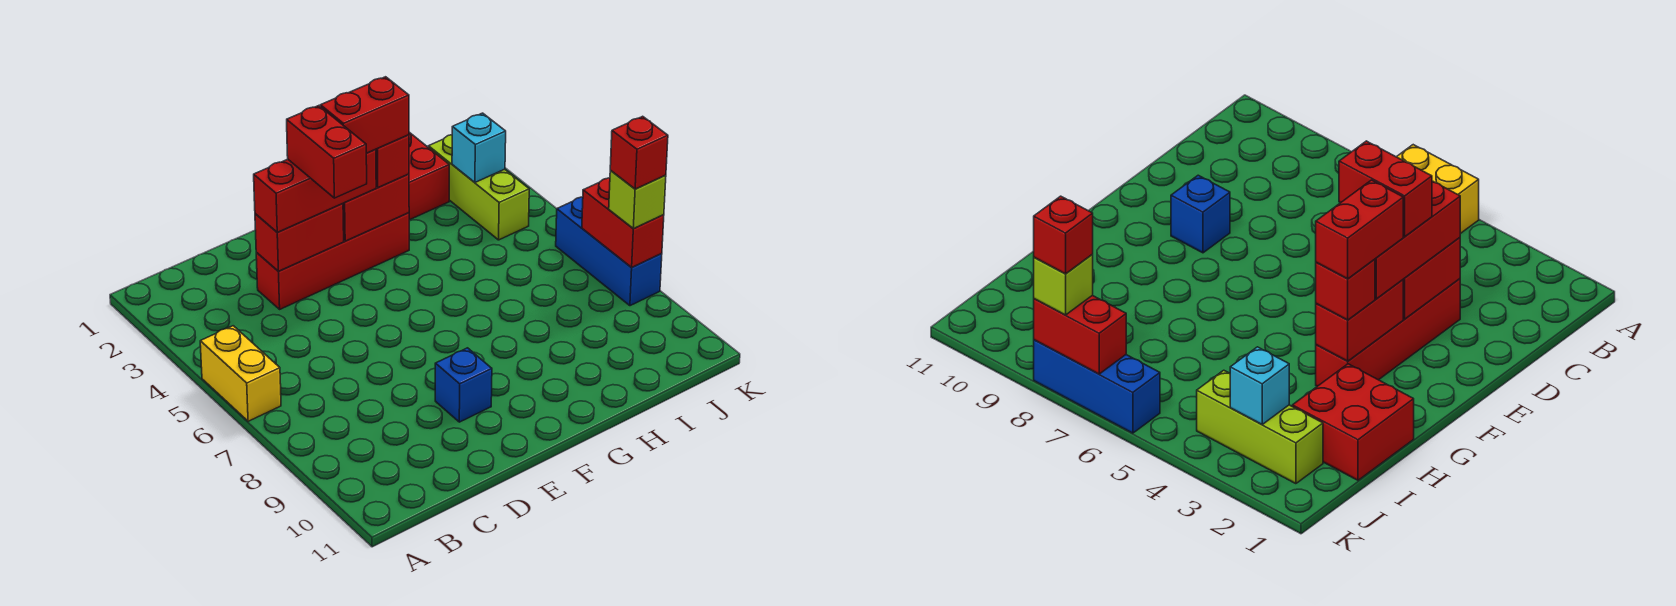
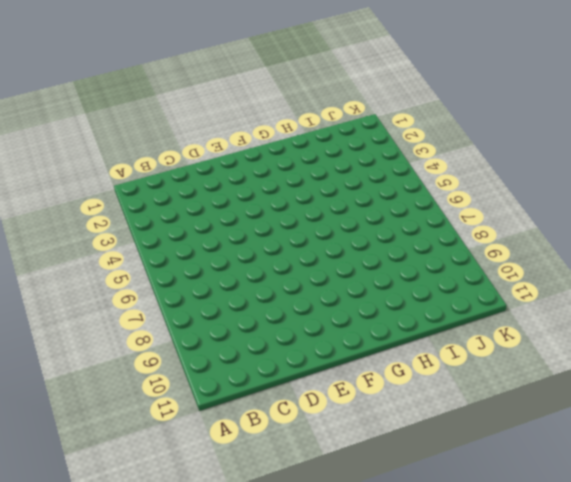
none -> yellow 1x2 brick [200,326,281,421]
none -> red 1x4 brick [256,213,409,309]
none -> blue 1x1 brick [435,348,492,422]

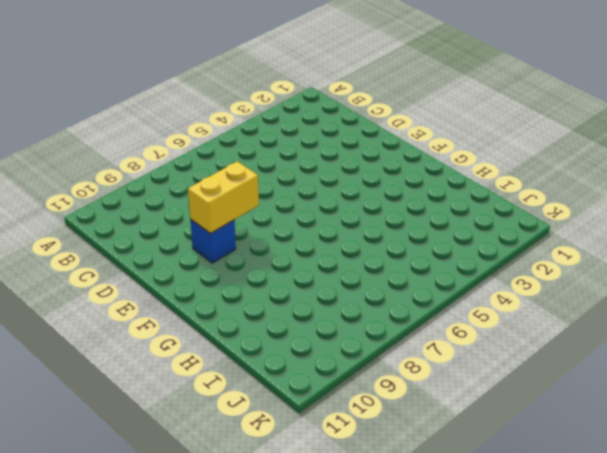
yellow 1x2 brick [188,161,259,234] -> yellow 1x2 brick moved to [200,326,281,421]
none -> red 1x4 brick [256,213,409,309]
none -> red 2x2 brick [409,132,449,220]
none -> lime 1x3 brick [428,135,529,240]

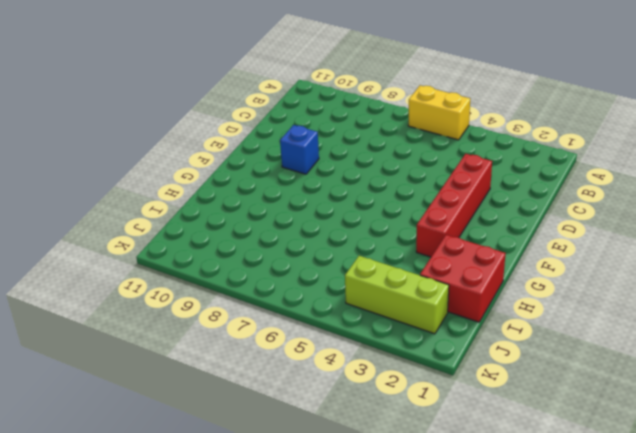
none -> blue 1x3 brick [556,197,662,306]
none -> red 1x2 brick [255,204,344,271]
none -> red 1x2 brick [343,174,409,241]

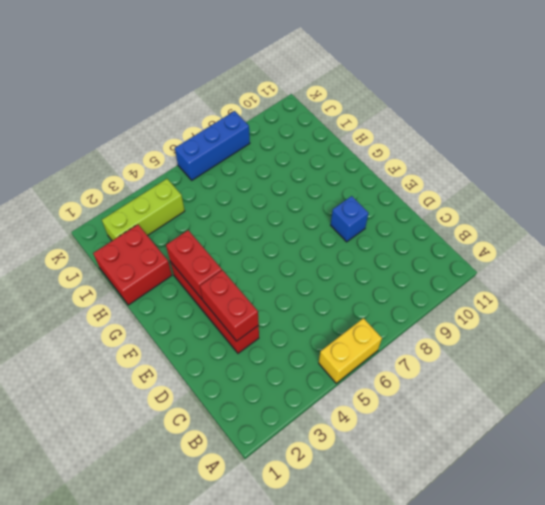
none -> cyan 1x1 brick [452,113,506,182]
none -> red 1x2 brick [582,178,664,268]
none -> red 1x3 brick [254,149,376,232]

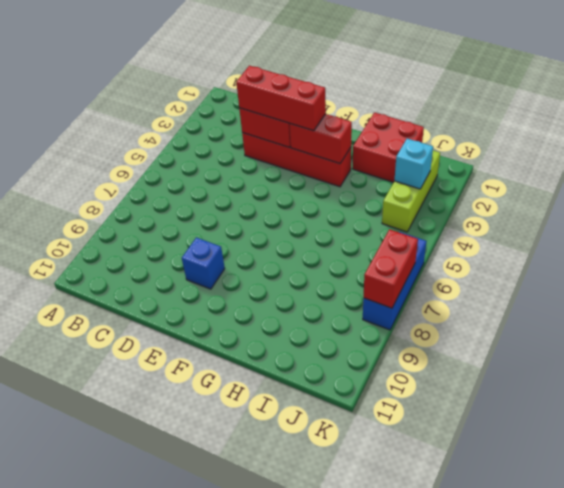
none -> yellow 1x2 brick [200,326,281,421]
none -> red 1x1 brick [376,135,409,187]
none -> lime 1x1 brick [609,170,666,229]

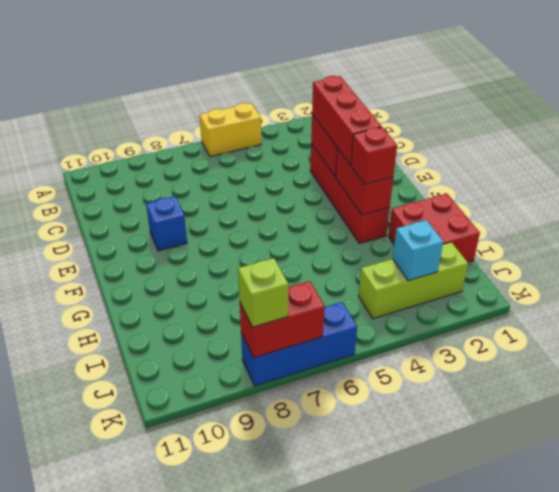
none -> red 1x2 brick [287,106,367,198]
none -> red 1x2 brick [320,77,409,153]
none -> red 1x1 brick [610,116,668,189]

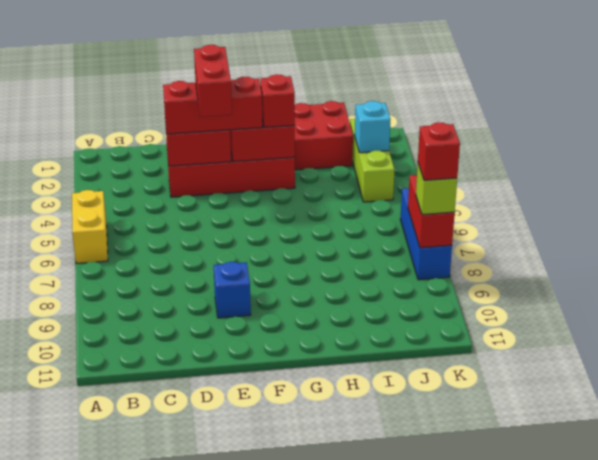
none -> red 1x2 brick [320,77,409,153]

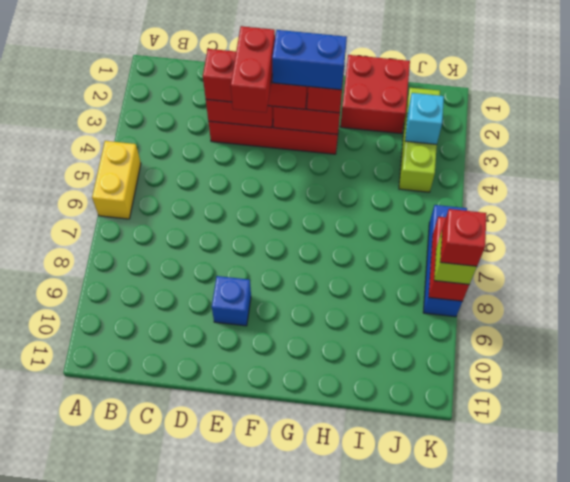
blue 1x2 brick [272,30,347,90] -> red 1x2 brick [320,77,409,153]

